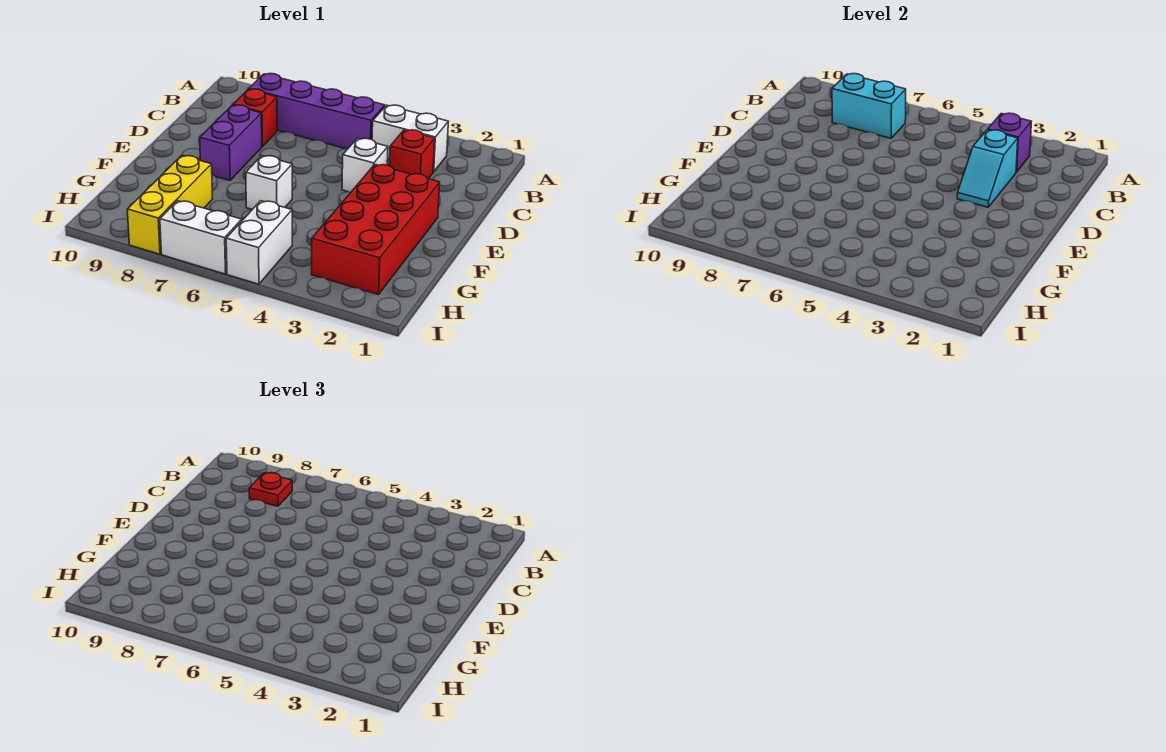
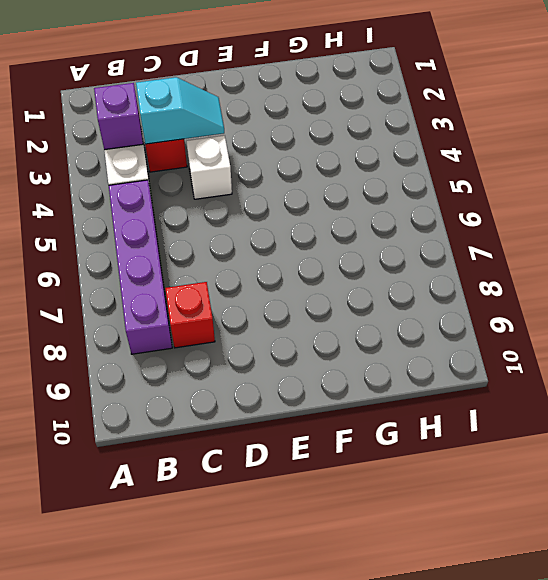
none -> purple 1x2 brick [200,105,262,181]
none -> red 2x4 brick [311,165,440,295]
none -> white 1x1 brick [246,156,292,210]

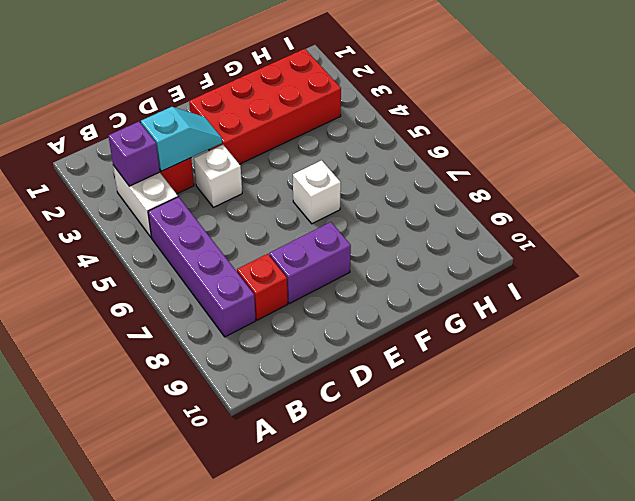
none -> yellow 1x3 brick [127,156,213,254]
none -> white 1x2 brick [226,201,292,284]
none -> white 1x2 brick [160,201,242,274]

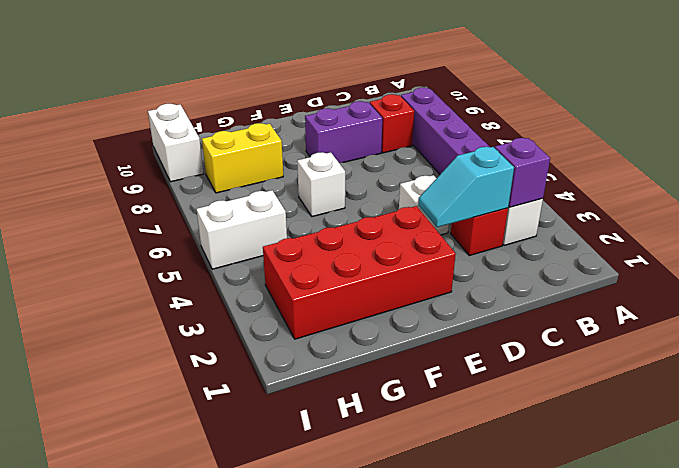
yellow 1x2 brick [202,123,283,193] -> yellow 1x3 brick [127,156,213,254]
white 1x2 brick [148,104,204,182] -> white 1x2 brick moved to [160,201,242,274]
none -> cyan 1x2 brick [832,74,906,138]
none -> red 1x1 plate [249,473,292,506]

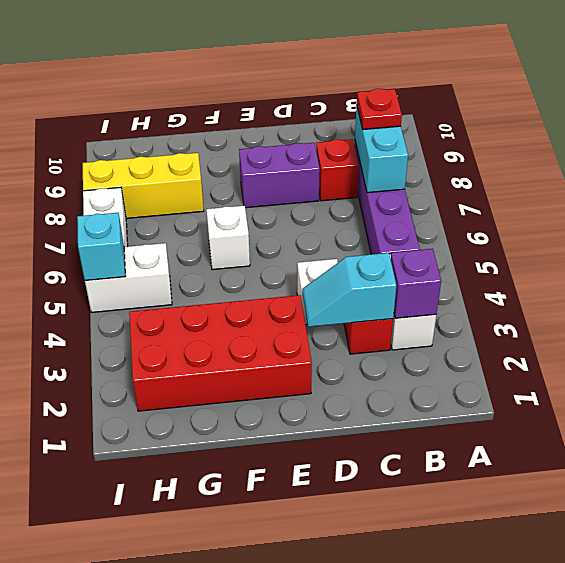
cyan 1x1 brick [77,213,125,281] -> none

